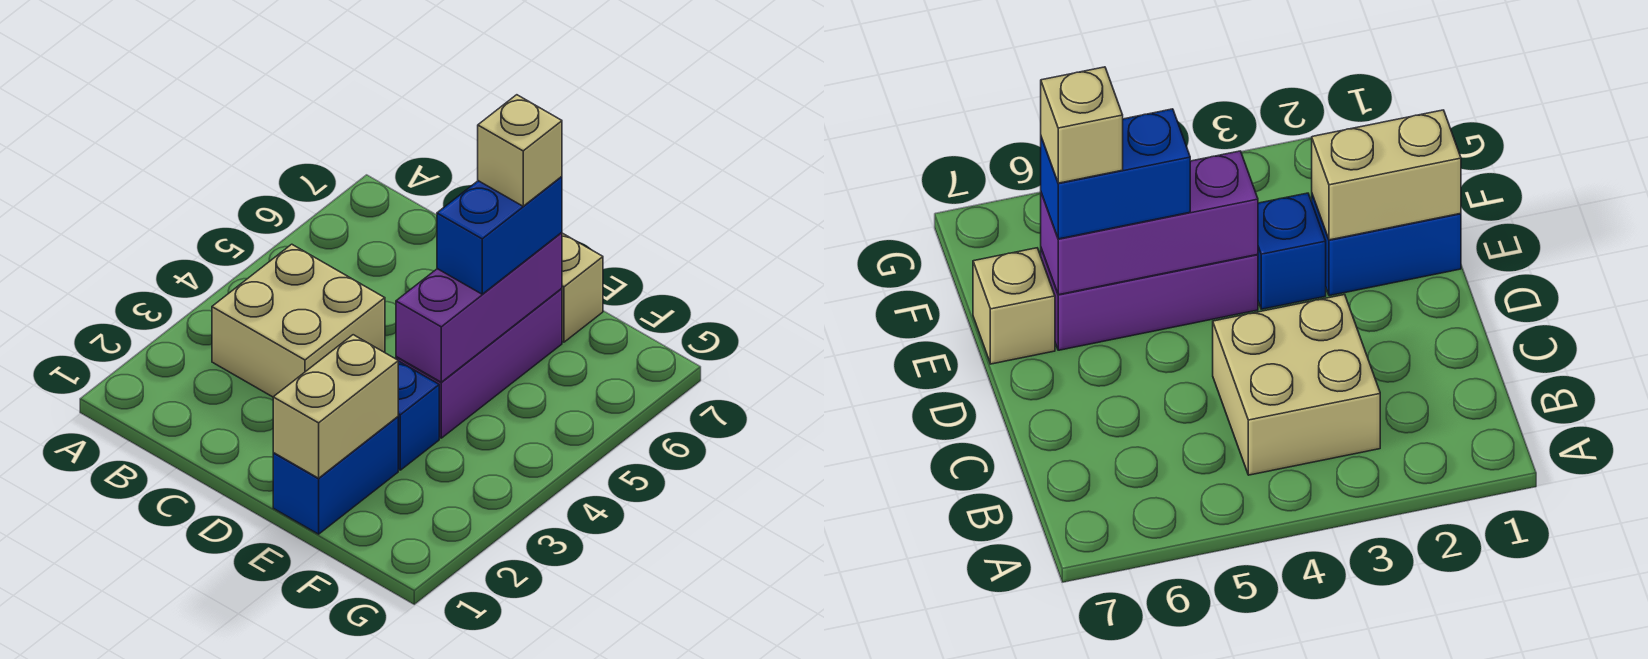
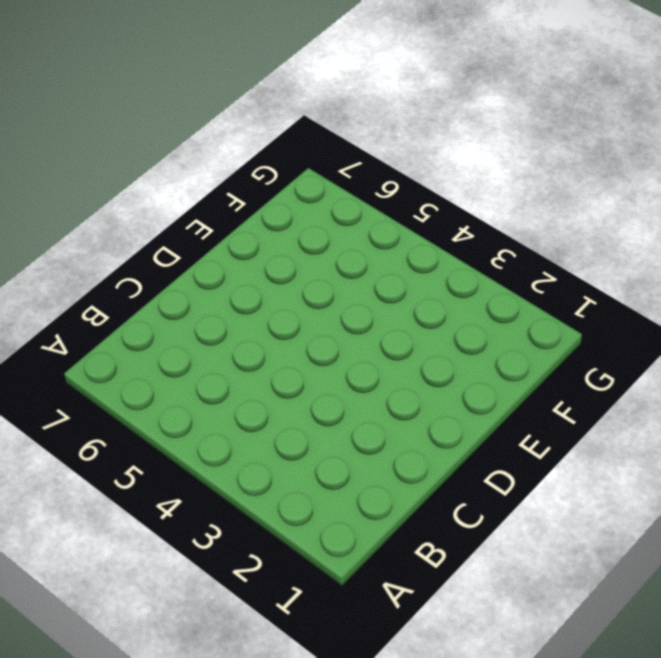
none -> tan 2x2 brick [212,244,385,397]
none -> blue 1x2 brick [273,417,398,534]

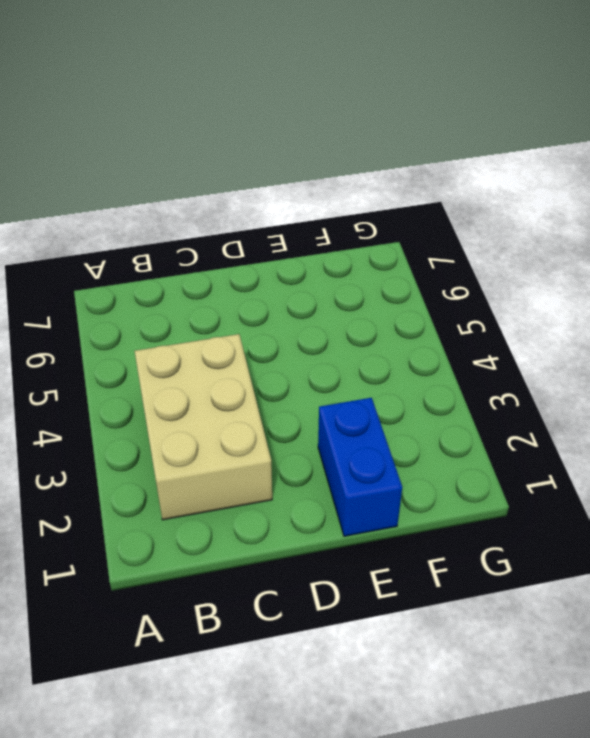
tan 2x3 brick [135,334,272,520] -> tan 2x2 brick [212,244,385,397]
none -> blue 1x1 brick [398,361,439,470]
none -> purple 1x3 brick [396,288,562,438]

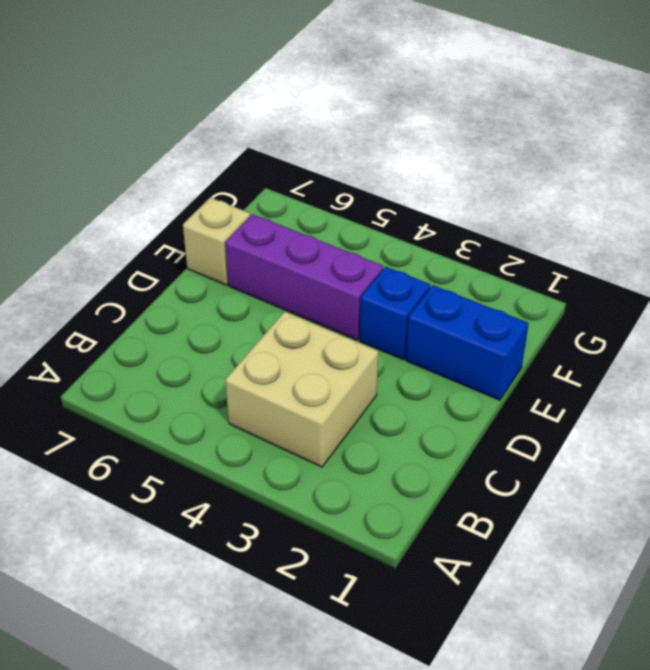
none -> tan 1x2 brick [273,335,398,478]
none -> purple 1x3 brick [396,233,562,382]

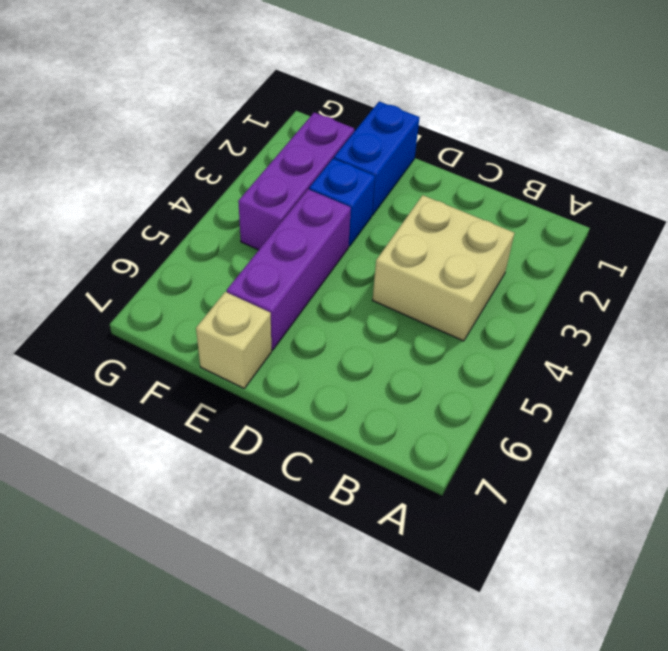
purple 1x3 brick [238,112,354,250] -> purple 1x3 brick moved to [396,233,562,382]
none -> tan 1x2 brick [273,335,398,478]
none -> blue 1x2 brick [437,177,562,294]

